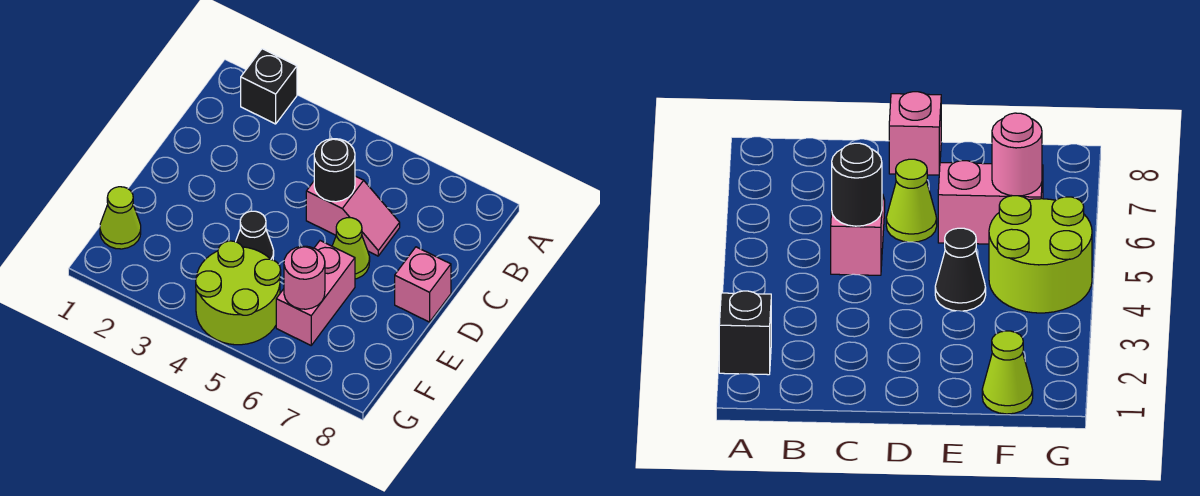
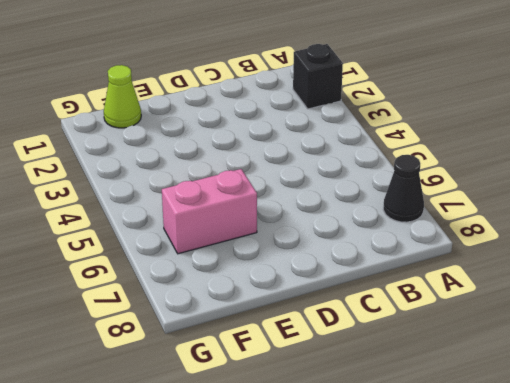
black 1x1 cone [383,155,424,222] -> black 1x1 cone moved to [236,211,274,260]
none -> pink 1x2 slope [306,176,400,256]
none -> lime 1x1 cone [332,218,370,279]

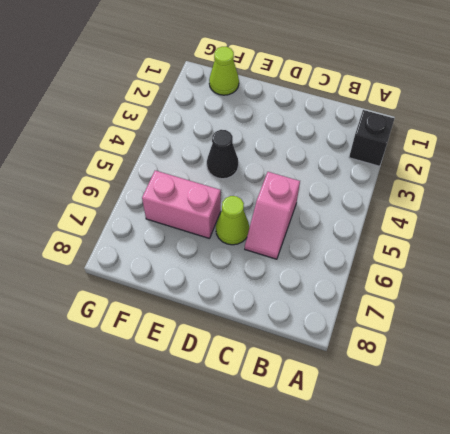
none -> pink 1x1 brick [395,247,451,322]
none -> lime 2x2 round brick [196,241,281,345]

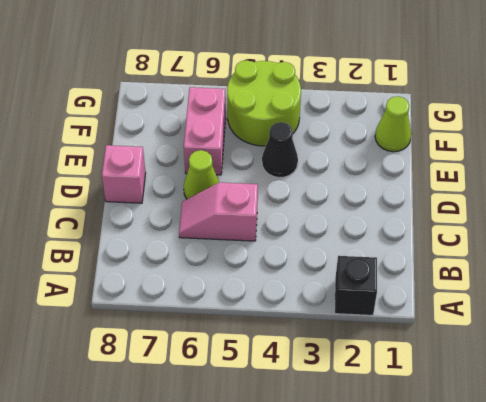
none -> black 1x1 round brick [314,139,355,202]
none -> pink 1x1 round brick [284,246,325,309]

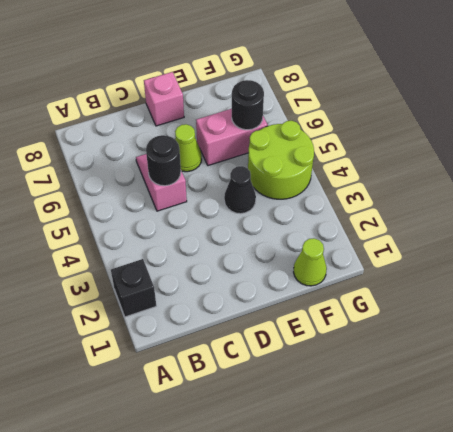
black 1x1 round brick [232,80,264,130] -> pink 1x1 round brick [284,246,325,309]

